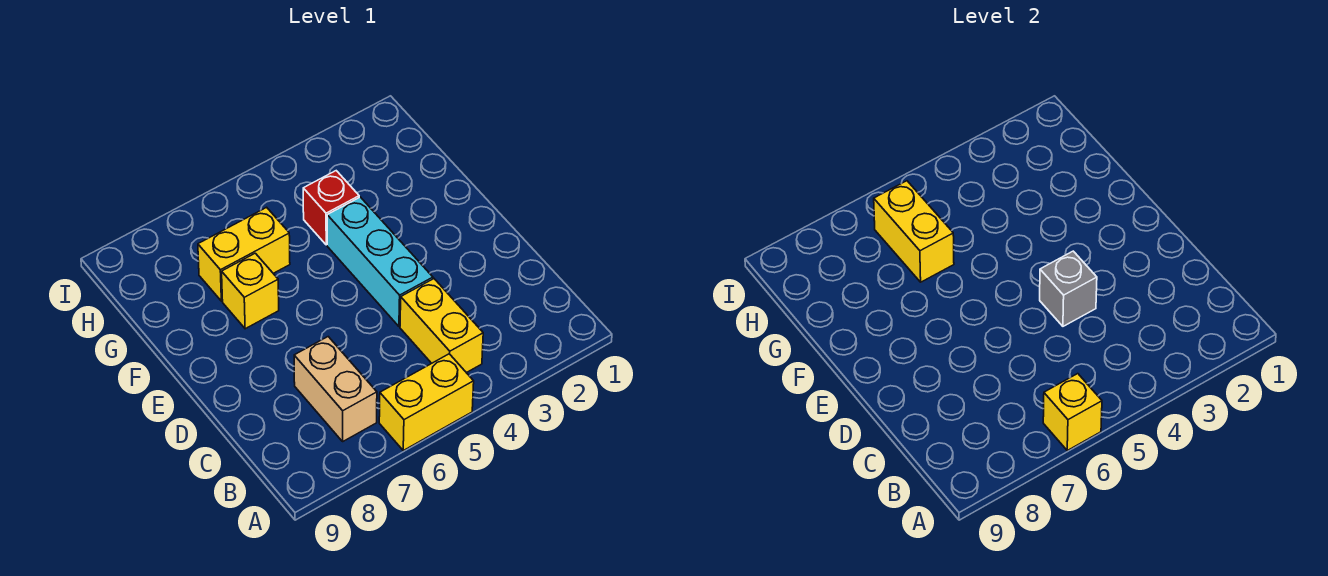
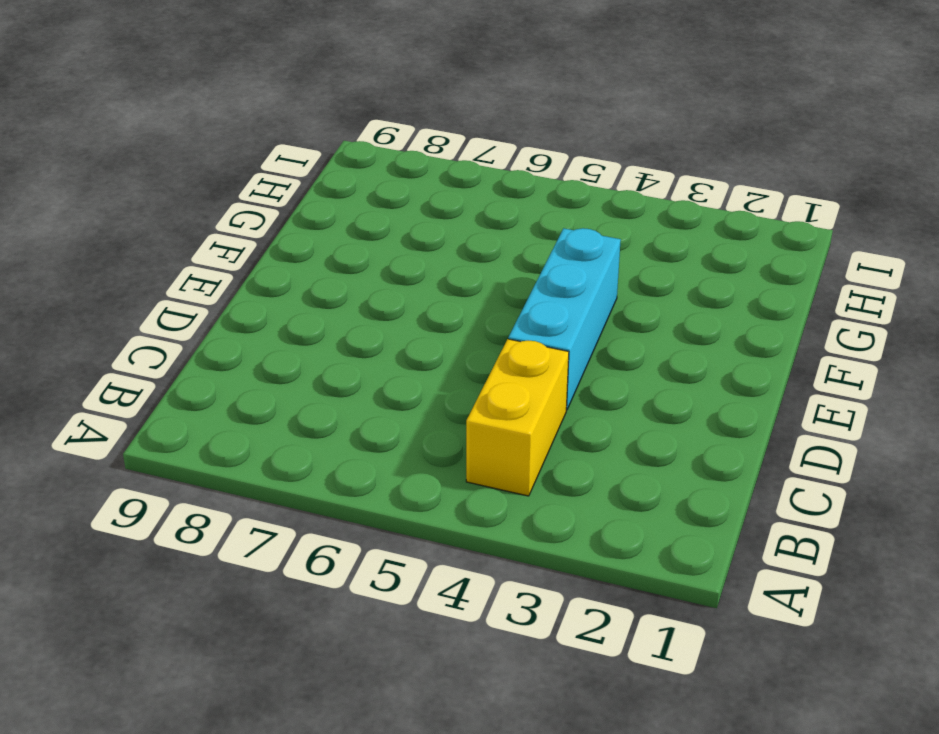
none -> yellow 1x2 brick [379,354,474,450]
none -> tan 1x2 brick [294,337,377,441]

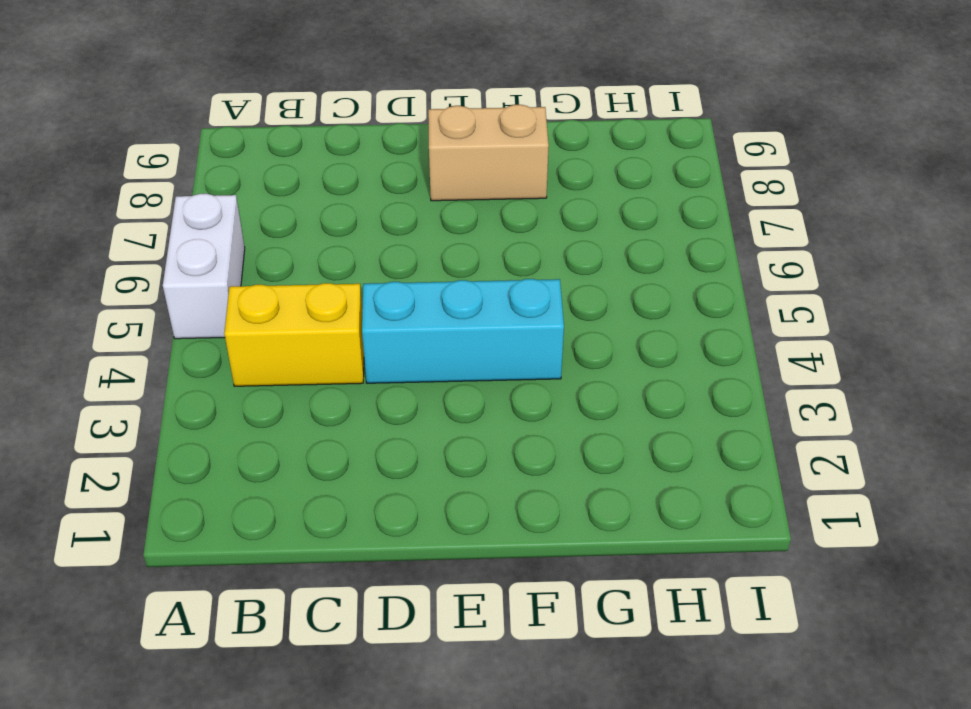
white 1x2 brick [163,194,245,339] -> yellow 1x2 brick [379,354,474,450]
tan 1x2 brick [428,105,549,201] -> tan 1x2 brick moved to [294,337,377,441]
none -> yellow 1x1 brick [222,253,279,329]
none -> red 1x1 brick [303,171,359,245]

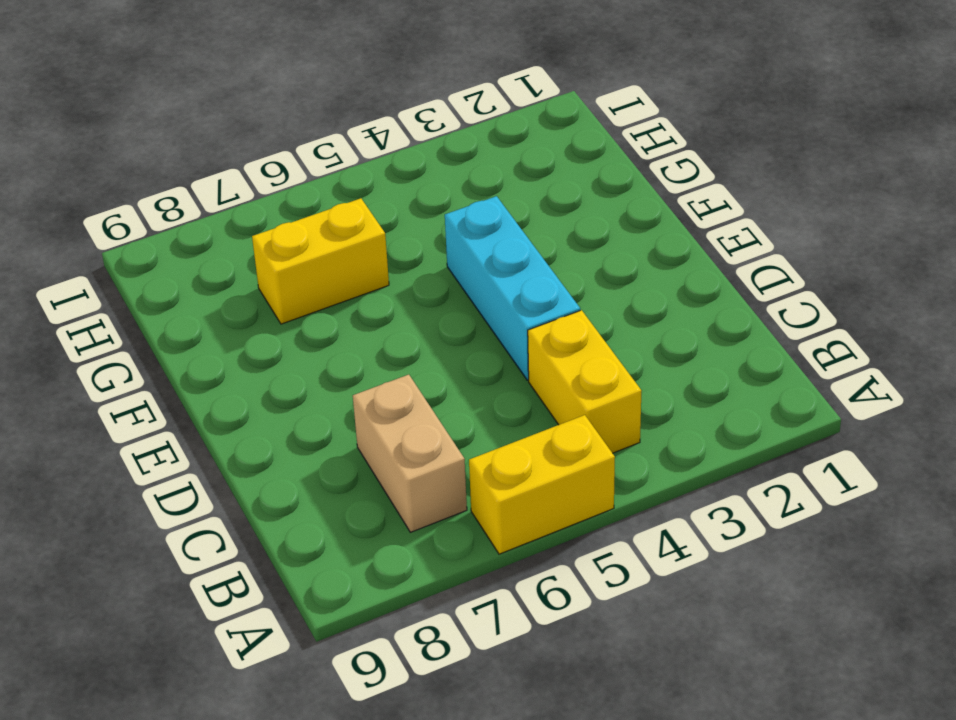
none -> yellow 1x1 brick [222,253,279,329]
none -> red 1x1 brick [303,171,359,245]

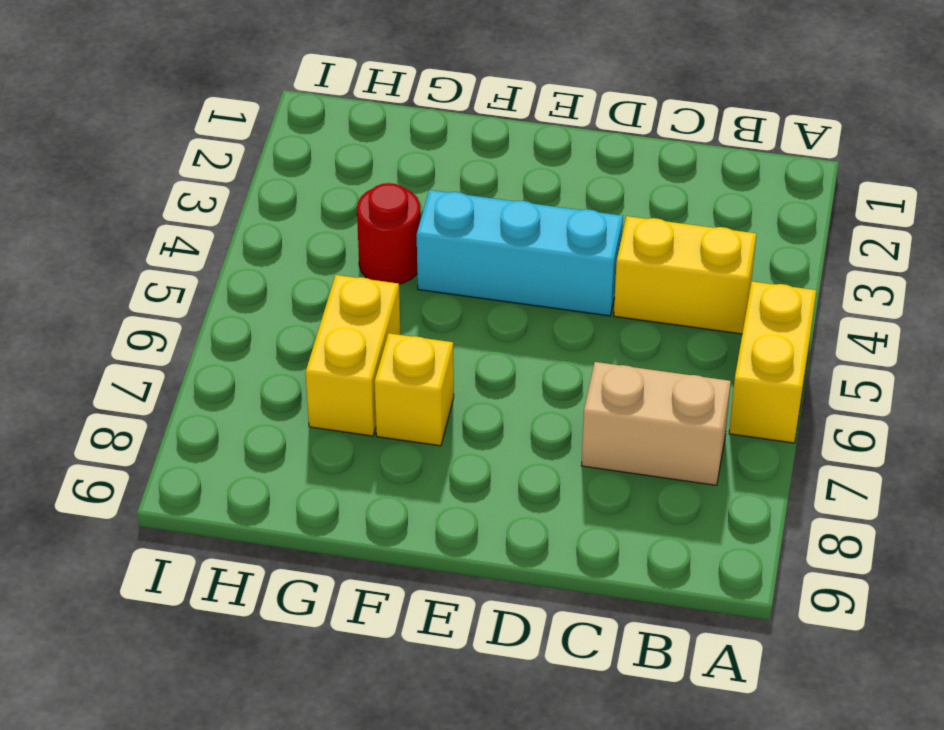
red 1x1 round brick [357,183,420,284] -> red 1x1 brick [303,171,359,245]
none -> yellow 1x1 brick [1043,374,1102,450]
none -> grey 1x1 brick [1040,251,1097,326]

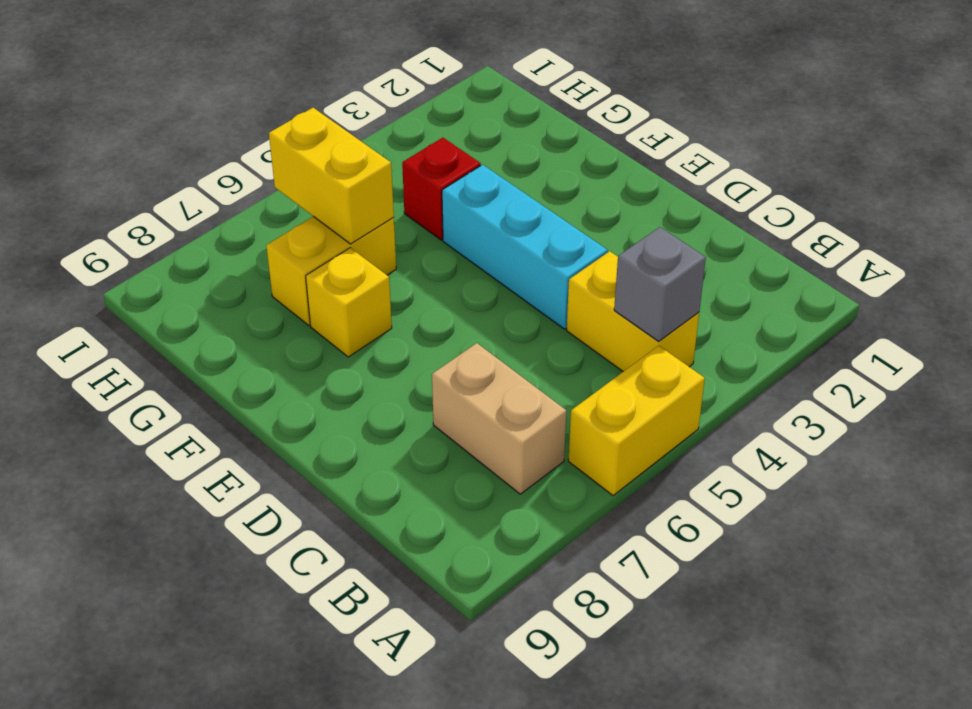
grey 1x1 brick [614,227,706,341] -> grey 1x1 brick moved to [1040,251,1097,326]
none -> yellow 1x1 brick [1043,374,1102,450]

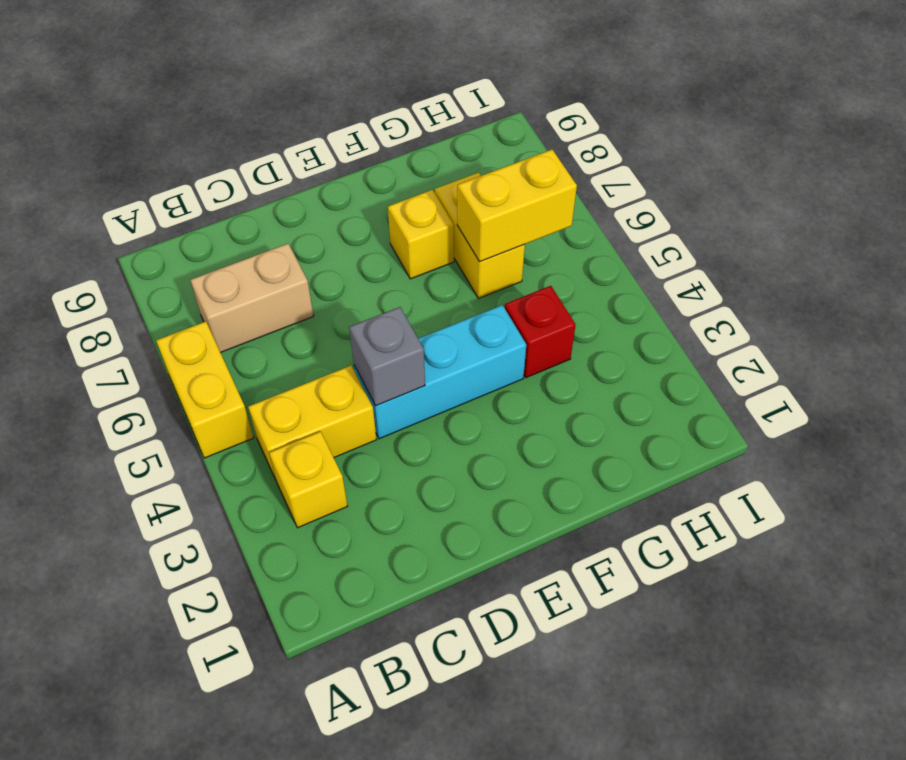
yellow 1x1 brick [269,431,347,528] -> yellow 1x1 brick moved to [1043,374,1102,450]

